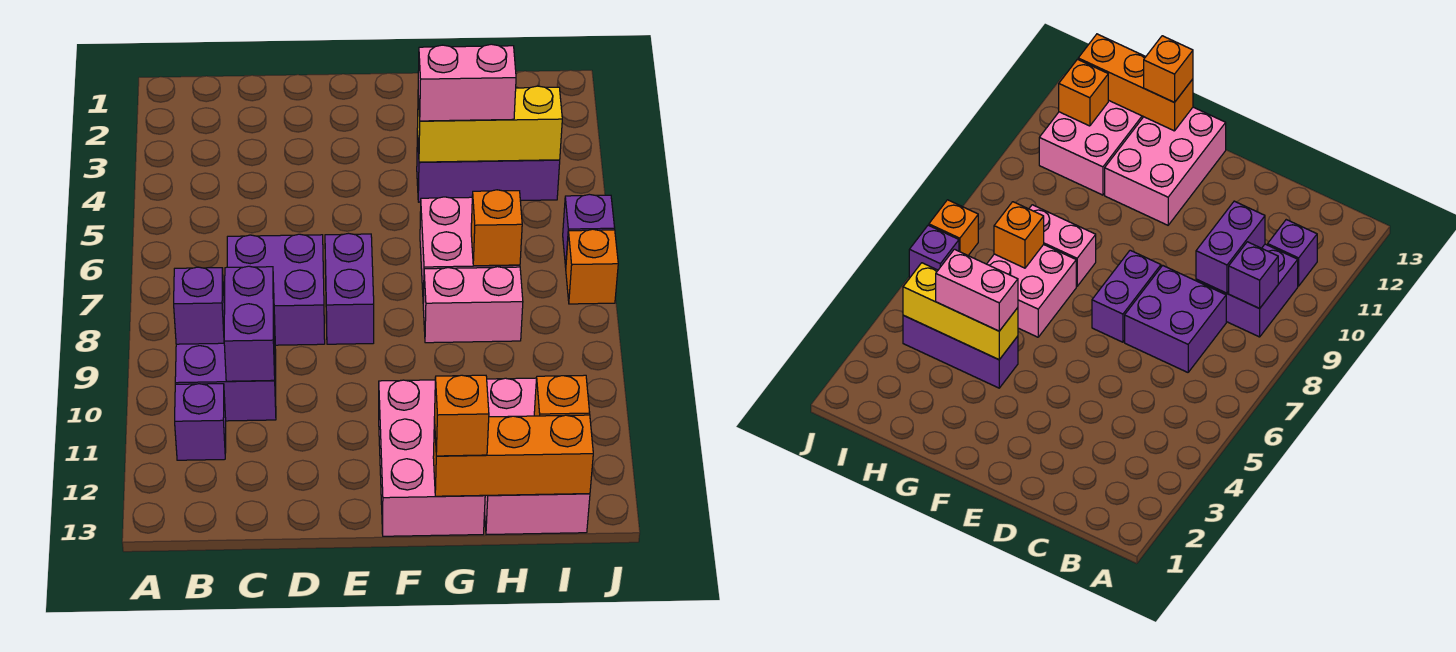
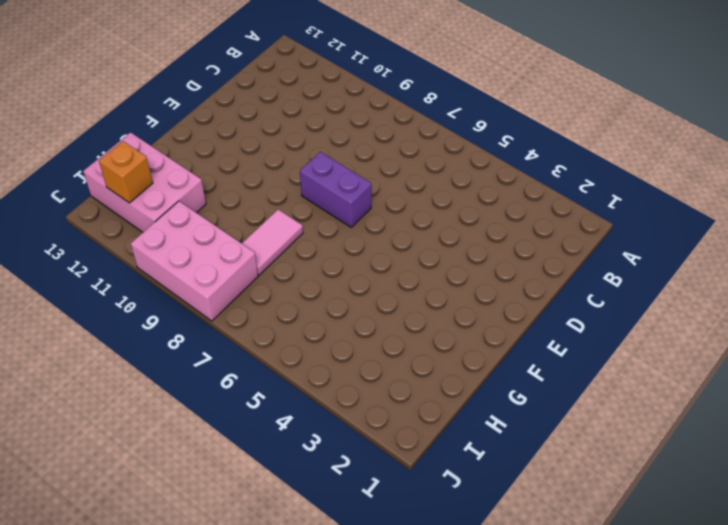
pink 1x2 tile [242,210,303,275] -> pink 1x2 brick [423,267,523,343]
pink 2x3 brick [131,201,258,321] -> pink 2x3 brick moved to [379,380,485,536]
none -> purple 2x2 brick [175,309,276,421]
none -> purple 1x1 brick [175,384,226,460]
none -> purple 2x2 brick [227,234,325,345]

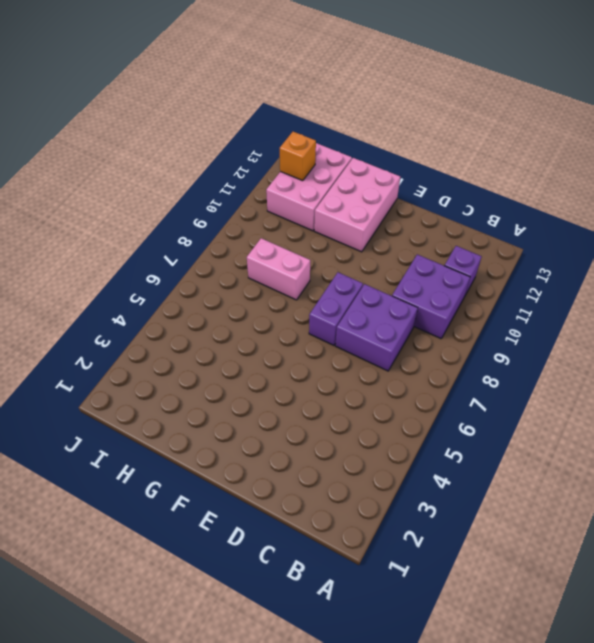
none -> purple 1x3 brick [417,132,560,202]
none -> pink 2x2 brick [420,197,520,302]
none -> purple 1x1 brick [563,194,615,267]

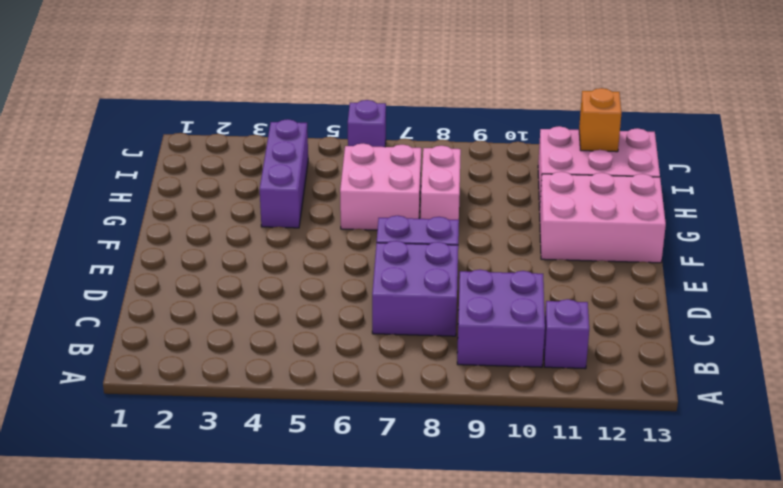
none -> orange 1x1 brick [566,229,618,304]
none -> purple 1x1 brick [174,267,224,344]
none -> purple 1x2 brick [224,266,275,381]

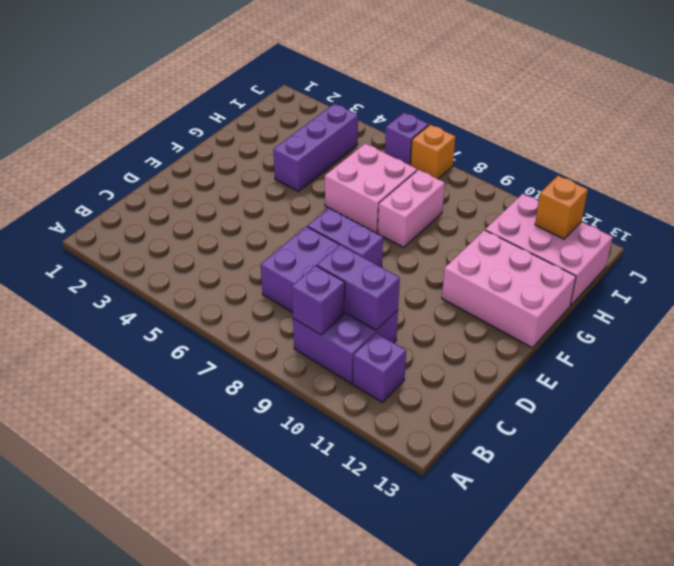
none -> yellow 1x3 brick [417,86,562,162]
none -> orange 1x3 brick [433,415,593,496]
none -> orange 1x1 brick [471,190,522,266]

